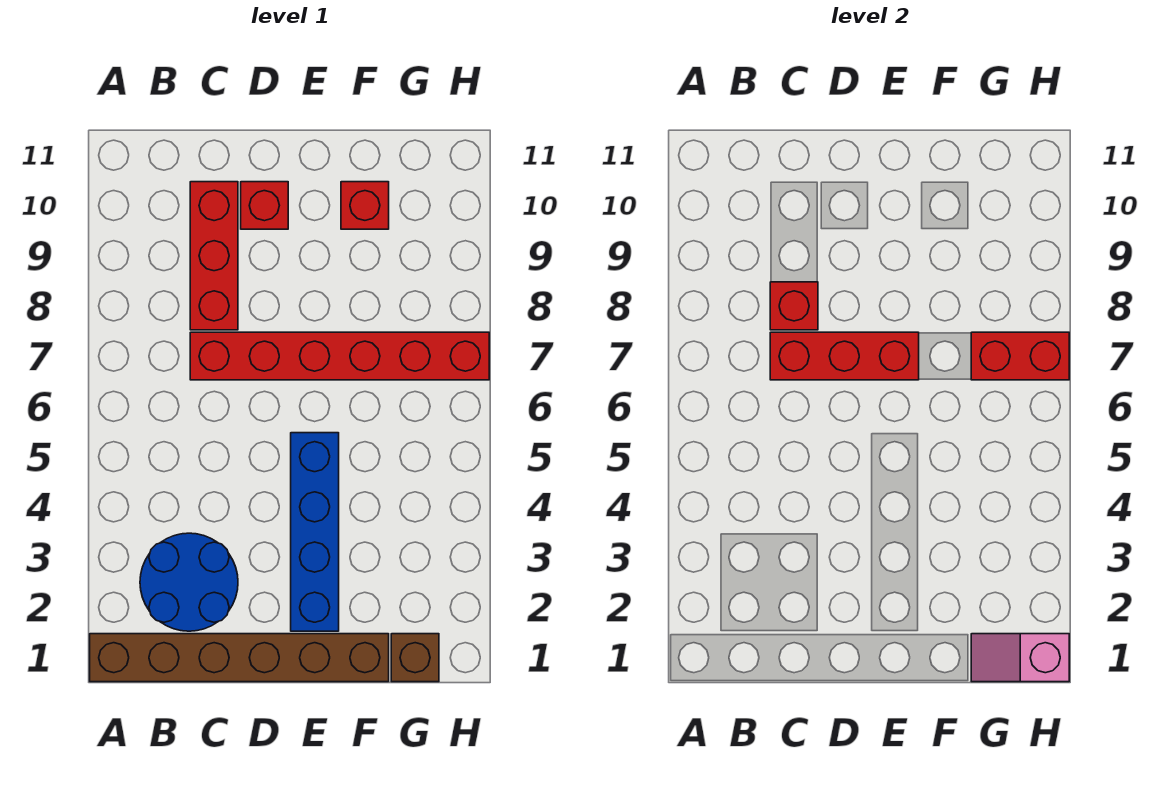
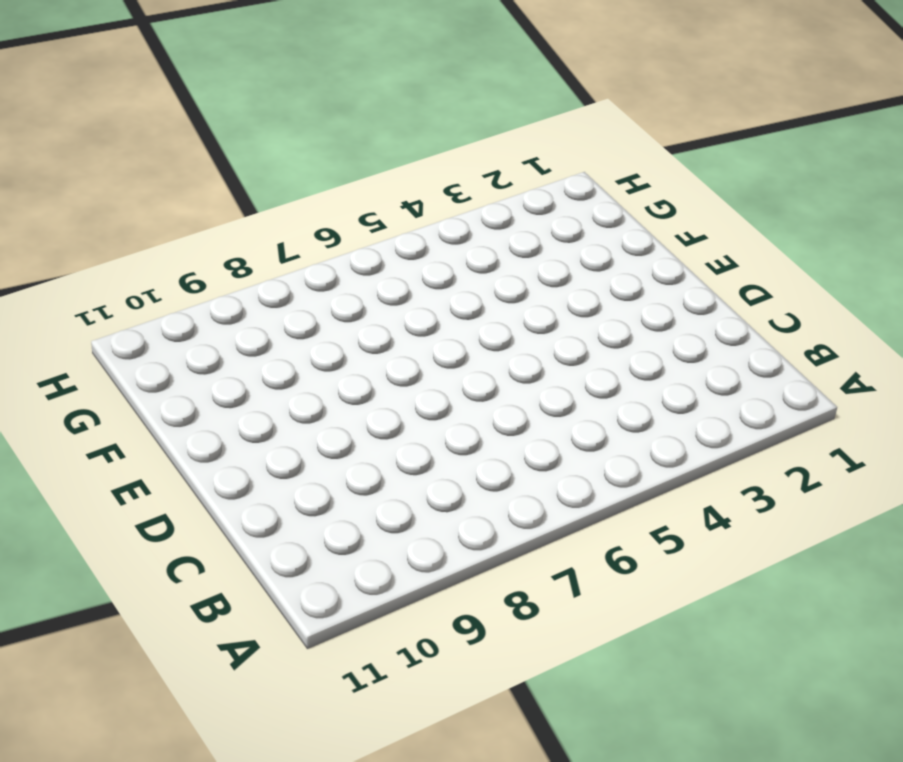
none -> brown 1x6 brick [90,634,389,682]
none -> blue 2x2 round brick [140,533,238,631]
none -> red 1x6 brick [190,332,489,380]

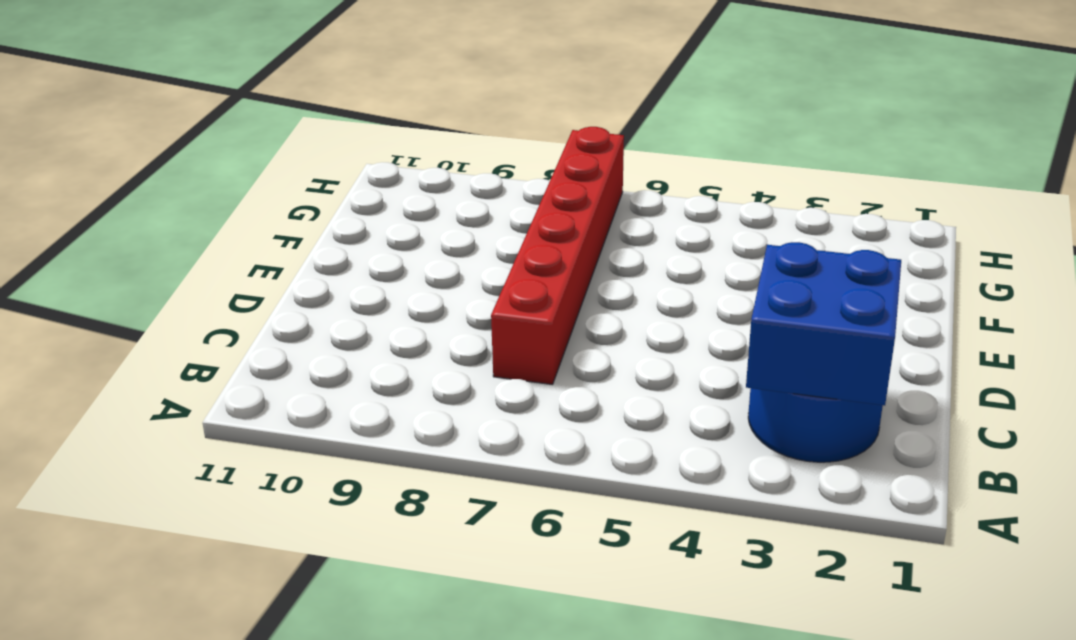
blue 2x2 brick [746,242,901,405] -> none
none -> brown 1x6 brick [90,634,389,682]
none -> red 1x3 brick [190,182,238,330]
none -> red 1x1 brick [241,182,288,229]

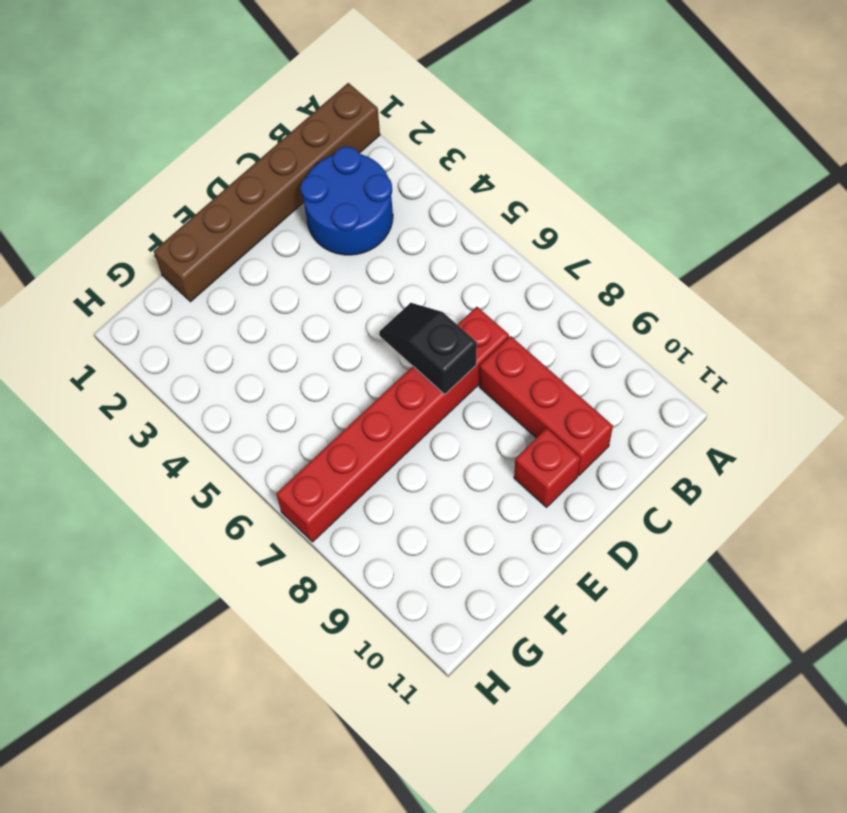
black 1x2 slope [379,303,477,394] -> red 1x3 brick [770,332,919,380]
none -> blue 1x4 brick [291,433,339,631]
none -> red 1x1 brick [341,182,389,229]
none -> brown 1x1 brick [391,634,439,682]

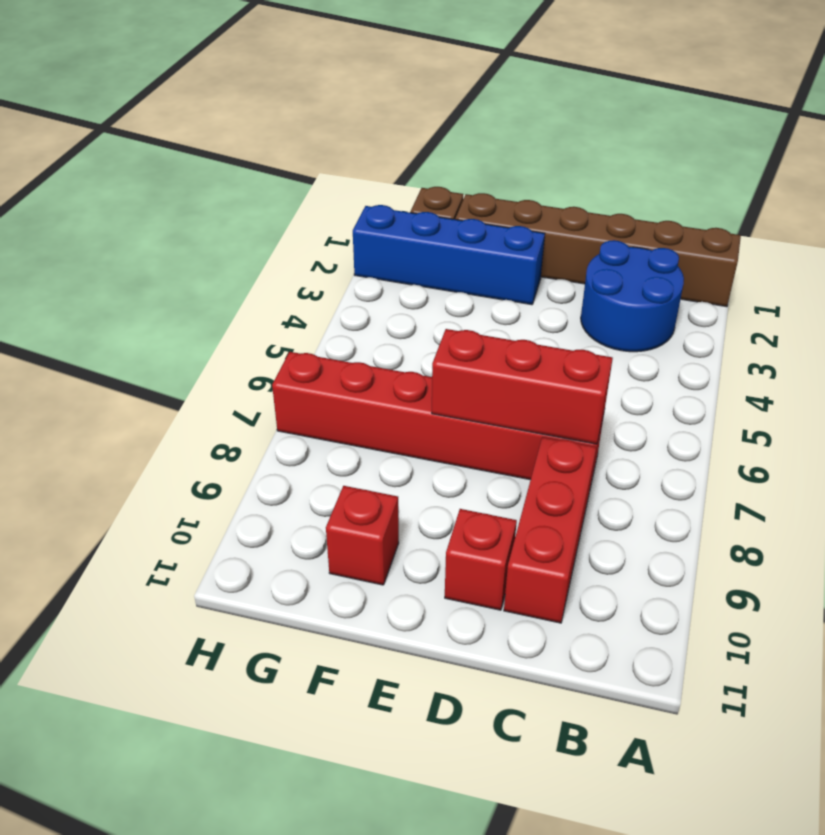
blue 1x4 brick [353,205,545,305] -> blue 1x4 brick turned to [291,433,339,631]
none -> red 1x1 brick [770,282,818,330]
none -> pink 1x2 slope [971,634,1069,682]
none -> red 1x2 brick [971,332,1069,380]

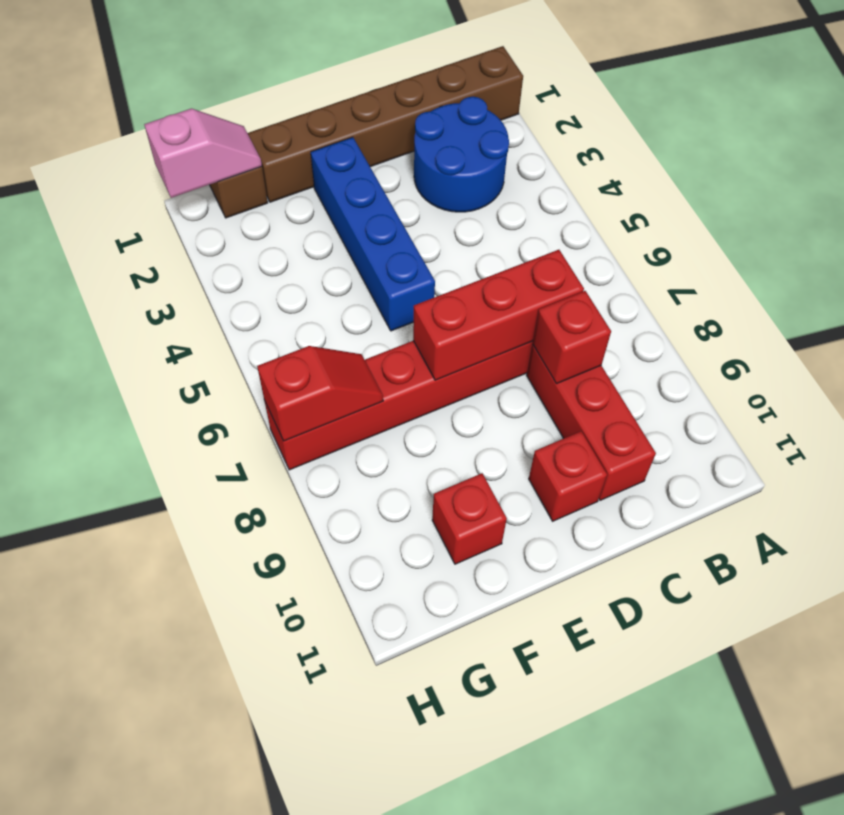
red 1x2 slope [257,346,383,441] -> red 1x2 brick [971,332,1069,380]

